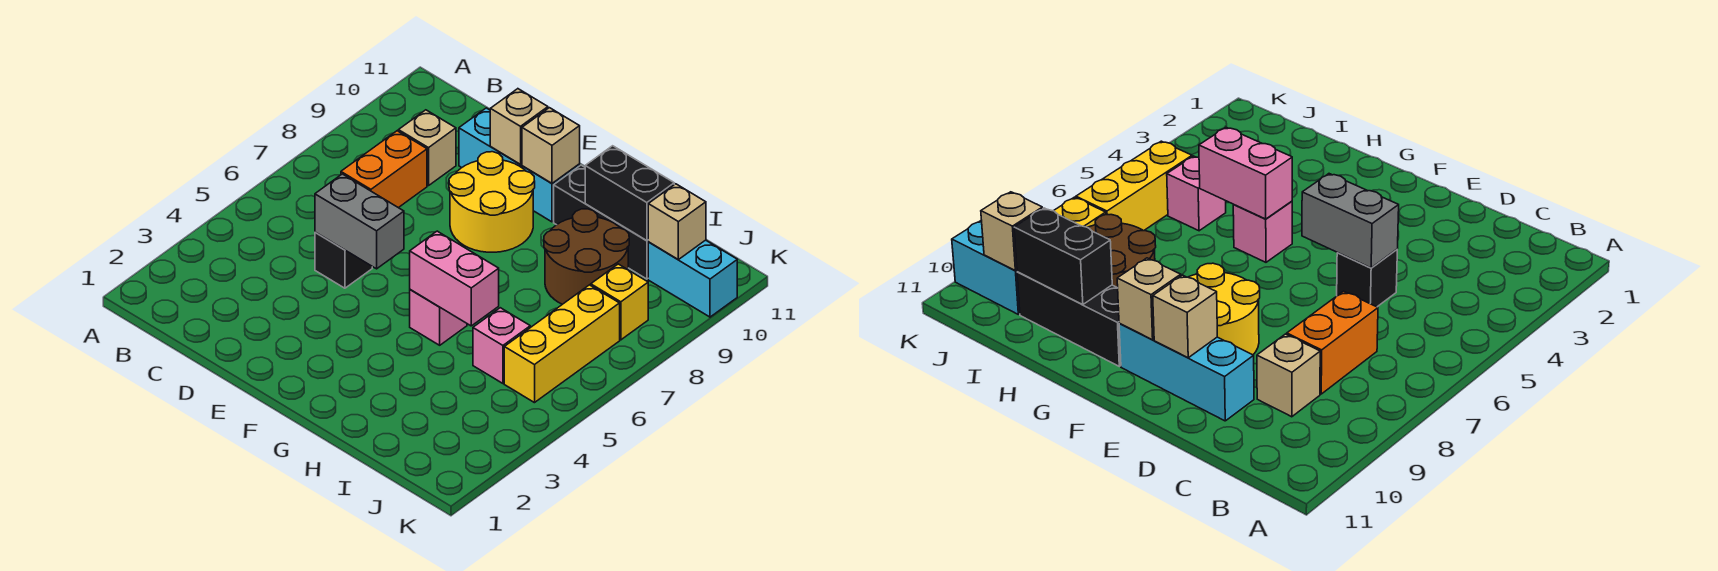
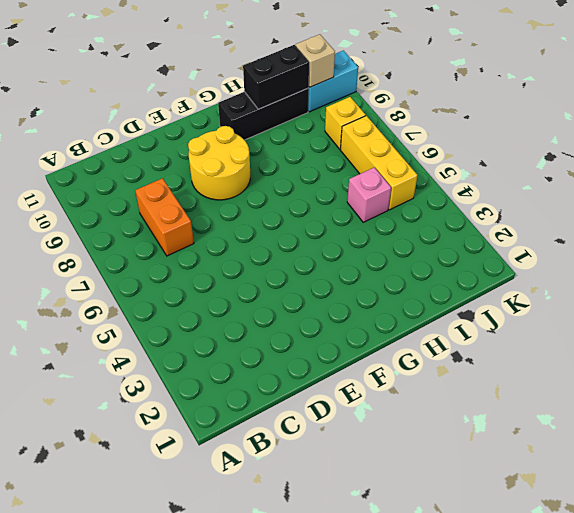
none -> tan 1x1 brick [398,110,456,186]
none -> black 1x1 brick [315,232,372,288]
none -> cyan 1x3 brick [459,108,580,222]

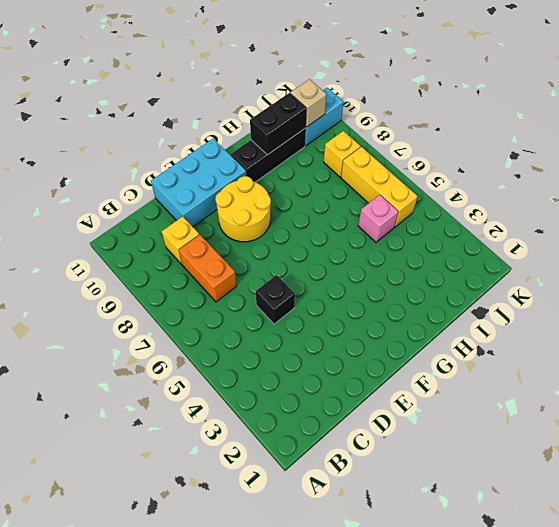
yellow 1x1 brick [162,216,199,264] -> tan 1x1 brick [398,110,456,186]
cyan 2x3 brick [151,139,246,227] -> cyan 1x3 brick [459,108,580,222]
none -> pink 1x1 brick [410,290,467,345]
none -> brown 2x2 round brick [544,209,629,304]
none -> grey 1x2 brick [315,174,404,269]

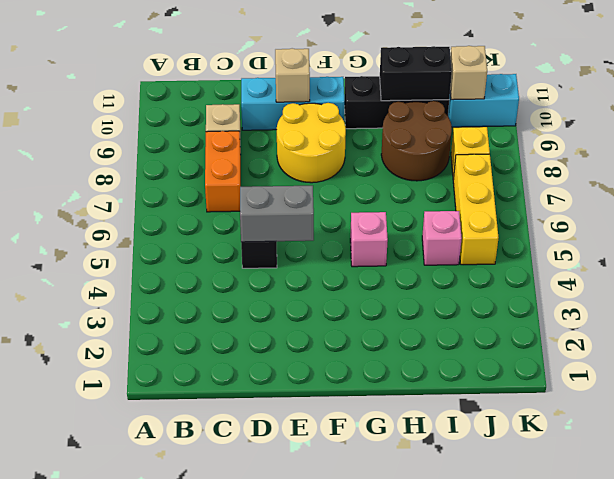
none -> tan 1x1 brick [522,108,580,183]
none -> pink 1x2 brick [410,231,499,326]

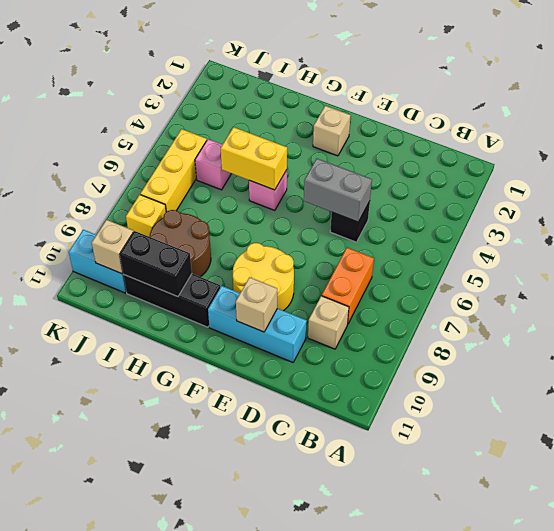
tan 1x1 brick [313,106,351,156] -> tan 1x1 brick moved to [522,108,580,183]
yellow 1x2 brick [221,127,287,190] -> pink 1x2 brick [410,231,499,326]

